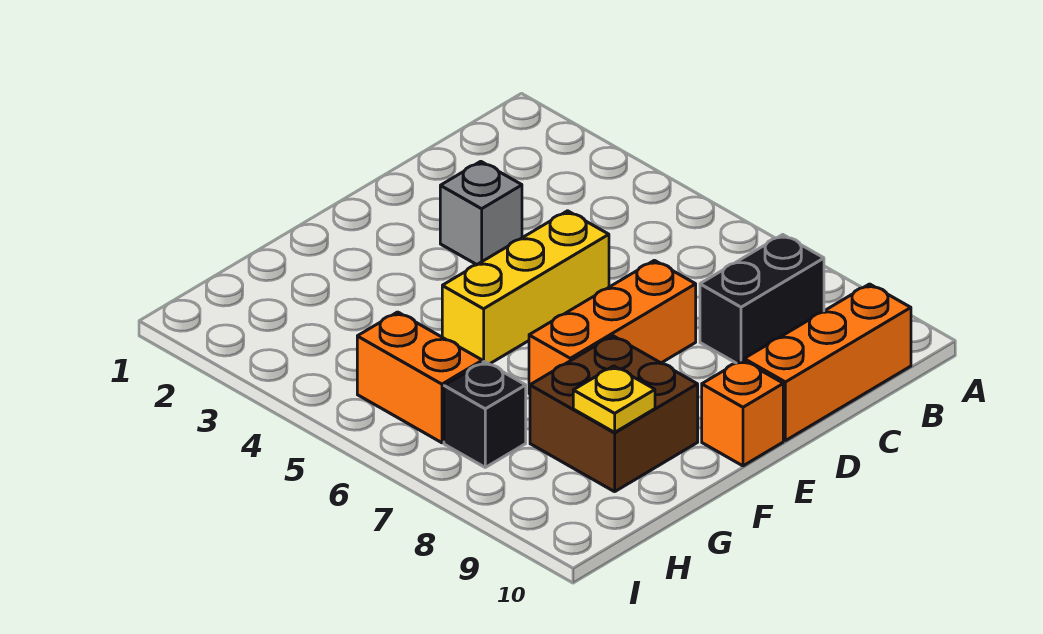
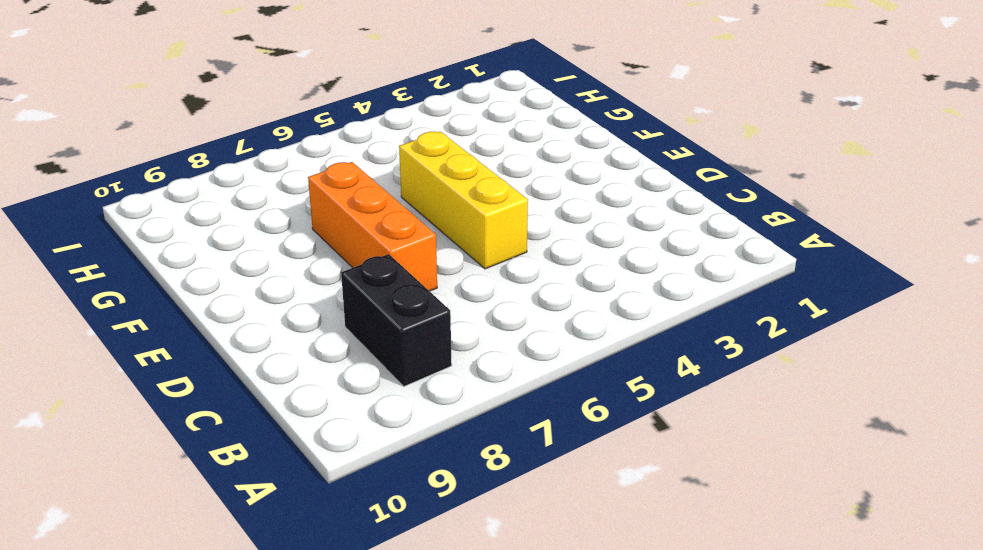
none -> orange 1x3 brick [744,284,911,441]
none -> grey 1x1 brick [440,161,522,265]

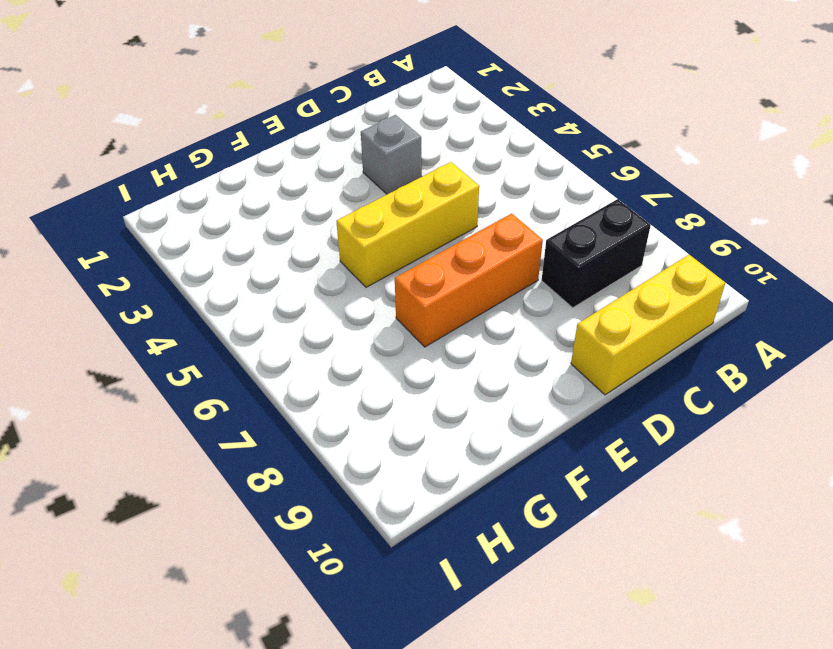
yellow 1x3 brick [571,255,725,395] -> orange 1x3 brick [744,284,911,441]
none -> orange 1x1 brick [702,360,783,466]
none -> brown 2x2 brick [530,336,698,492]

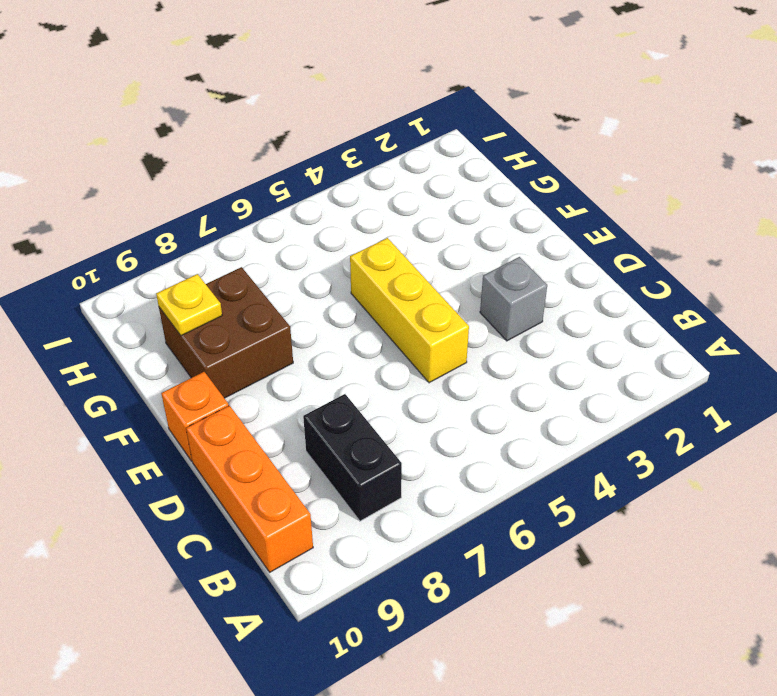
none -> orange 1x3 brick [529,260,696,394]
none -> orange 1x2 brick [357,312,482,443]

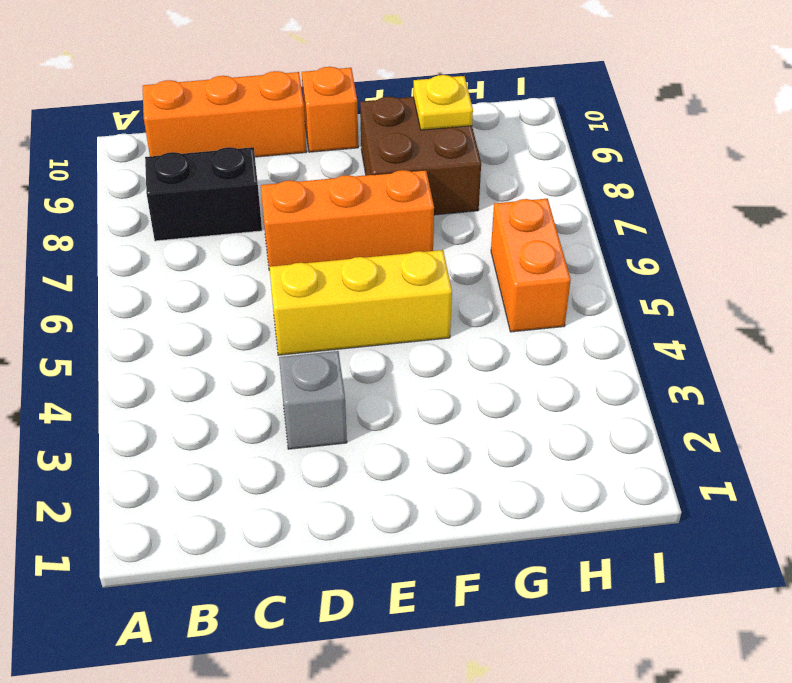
none -> black 1x1 brick [444,362,526,467]

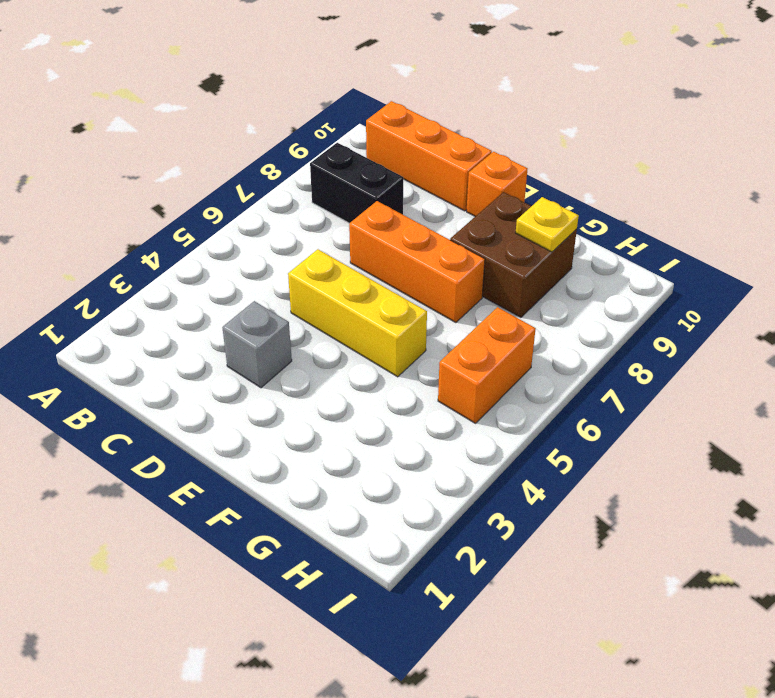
none -> black 1x1 brick [444,362,526,467]

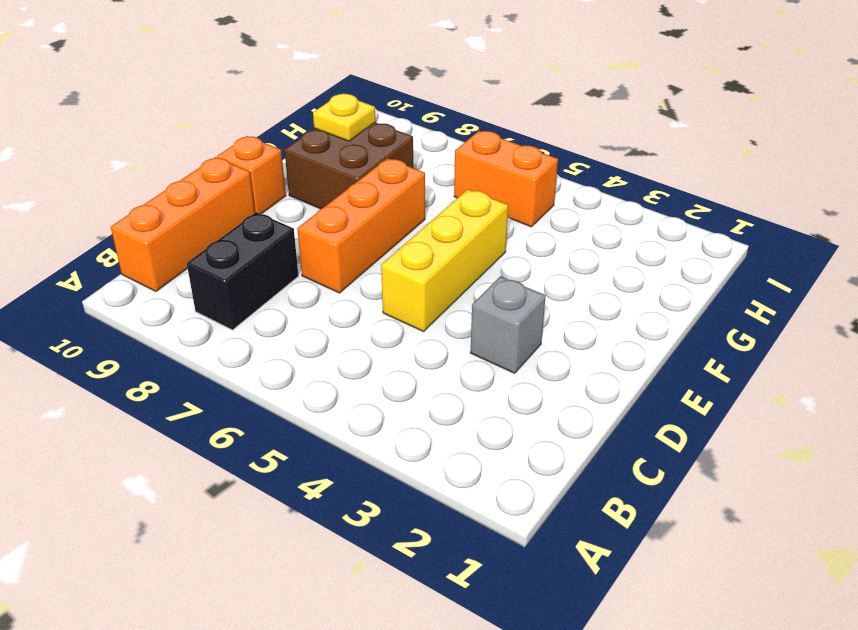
none -> black 1x1 brick [444,362,526,467]

